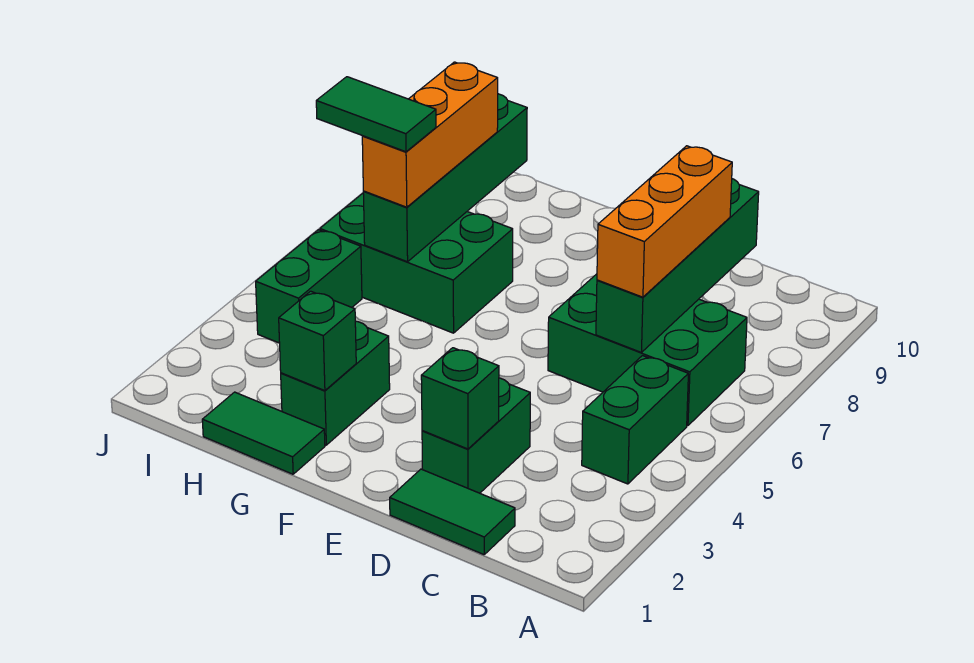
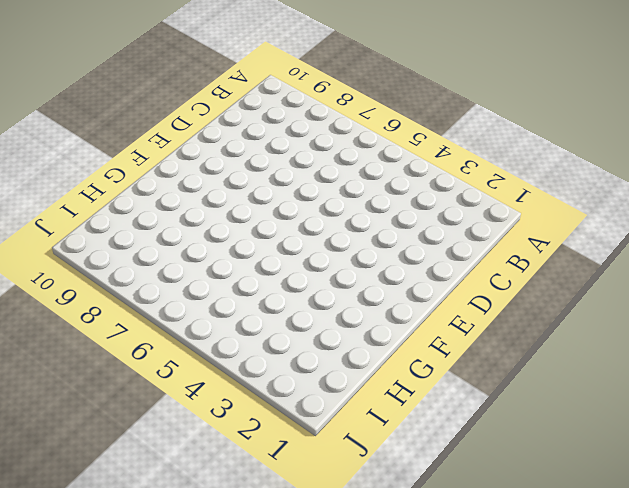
none -> green 1x2 brick [582,356,688,484]
none -> green 2x3 brick [548,274,747,426]
none -> green 1x2 tile [390,469,515,555]

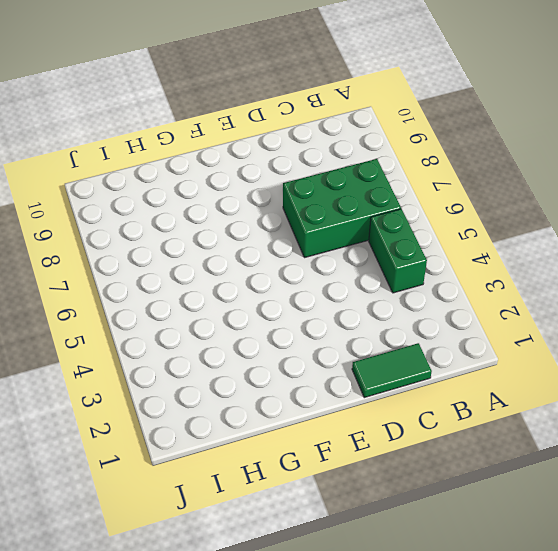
none -> green 1x2 brick [422,378,530,493]
none -> green 1x2 tile [202,392,325,474]
none -> green 1x2 brick [281,321,390,445]

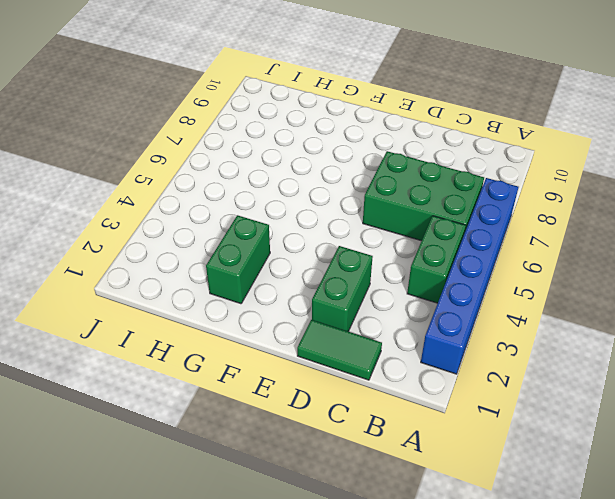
blue 1x6 brick [421,178,518,374] -> none
none -> green 1x2 tile [202,392,325,474]
none -> green 2x3 brick [320,193,513,333]
none -> green 1x2 brick [256,230,362,343]

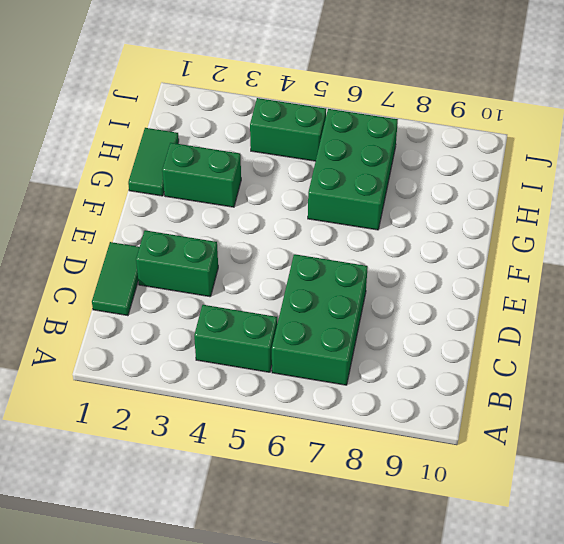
none -> green 1x4 brick [596,179,759,352]
none -> green 1x1 brick [421,348,499,449]
none -> green 1x1 brick [279,291,356,391]

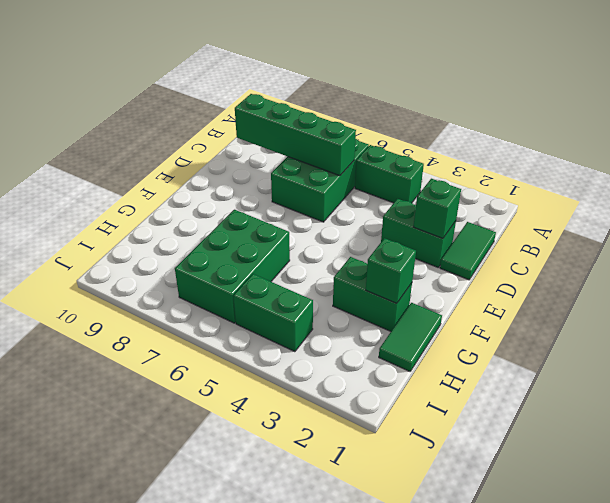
none -> green 1x4 brick [363,94,527,262]
none -> orange 1x3 brick [597,146,732,297]
none -> orange 1x3 brick [362,62,498,207]

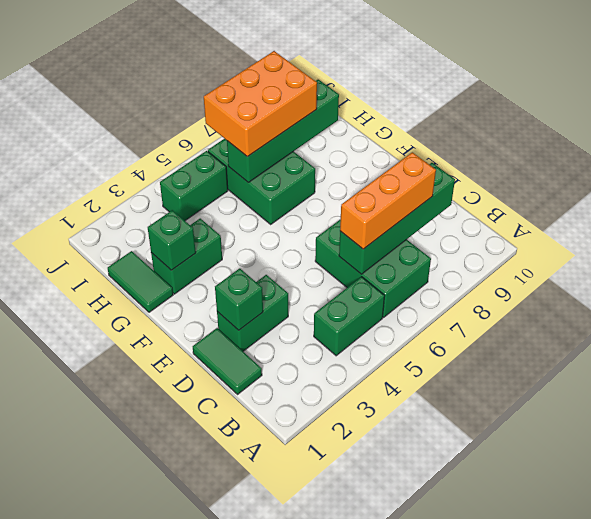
orange 2x3 brick [204,51,317,157] -> orange 1x3 brick [362,62,498,207]
none -> green 1x2 tile [316,77,436,152]

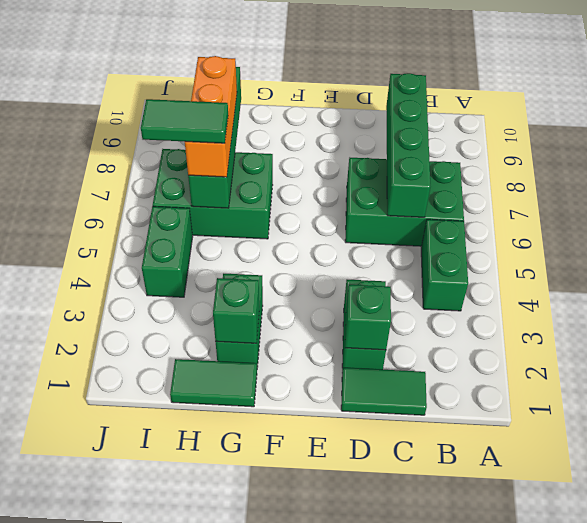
none -> orange 1x3 brick [597,146,732,297]

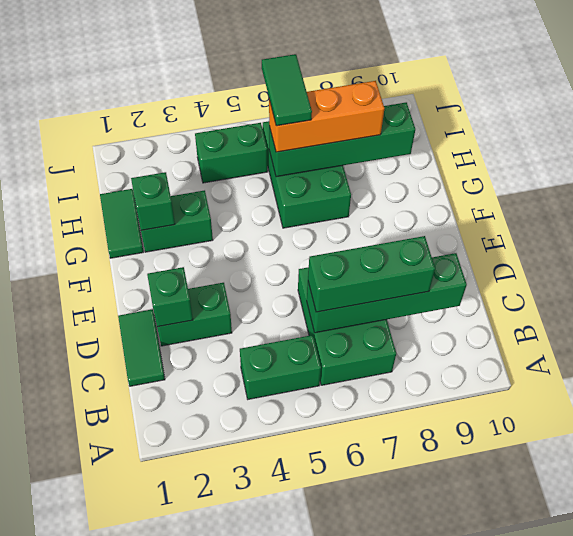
green 1x3 brick [308,236,435,312] -> orange 1x3 brick [597,146,732,297]

